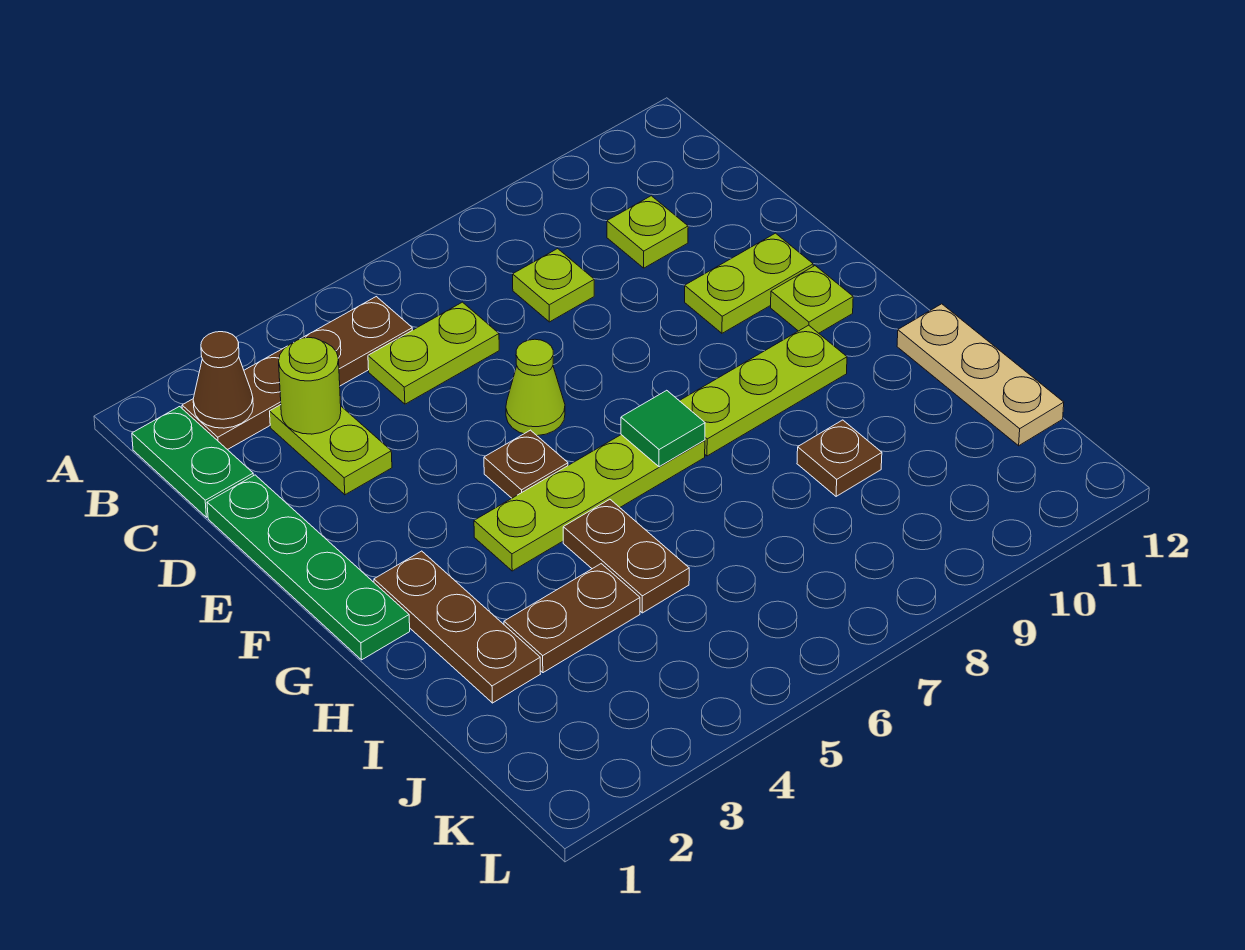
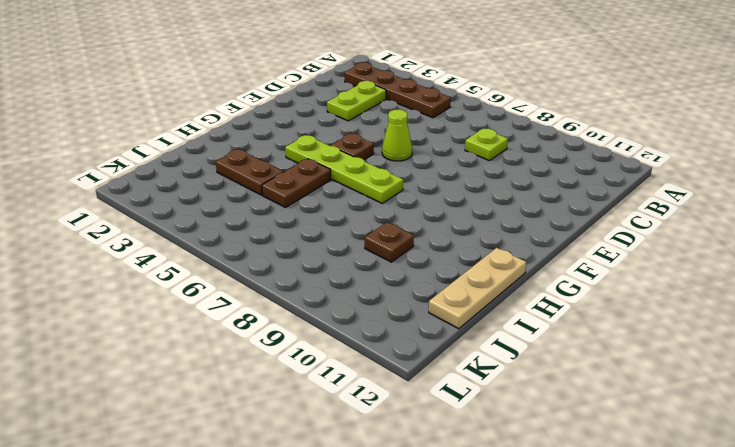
none -> green 1x2 plate [132,407,253,517]
none -> lime 1x2 plate [368,302,499,404]
none -> lime 1x1 plate [607,196,688,268]

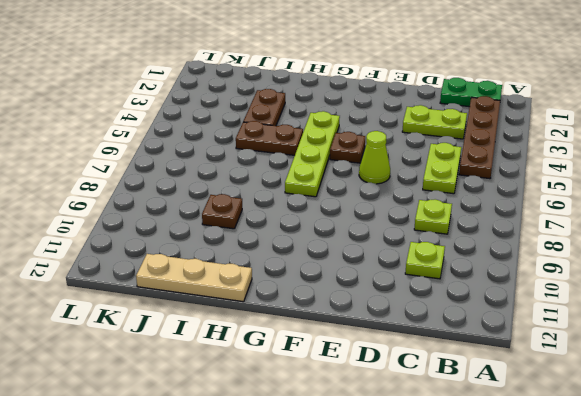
none -> green 1x4 plate [207,475,410,660]
none -> lime 1x2 plate [685,233,813,333]
none -> lime 1x1 plate [771,266,853,333]

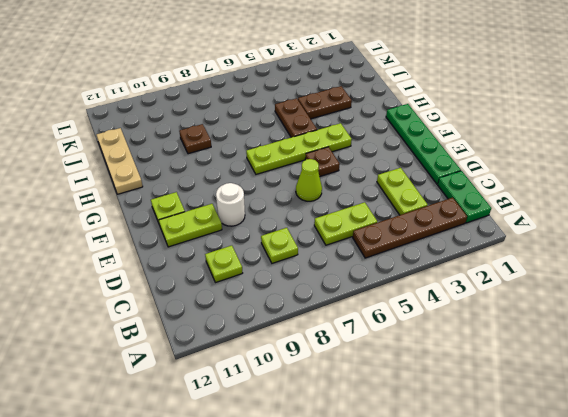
white 1x1 round brick [216,183,245,226] -> none
none -> brown 1x3 plate [374,551,540,703]
none -> lime 1x3 plate [680,325,847,456]
none -> brown 1x1 cone [193,332,253,428]

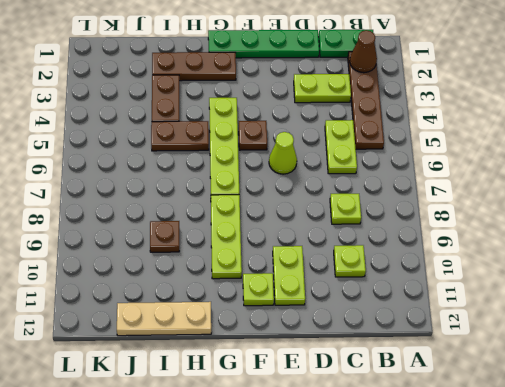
none -> lime 1x1 round brick [279,337,341,434]
none -> green 1x1 tile [621,390,705,467]

